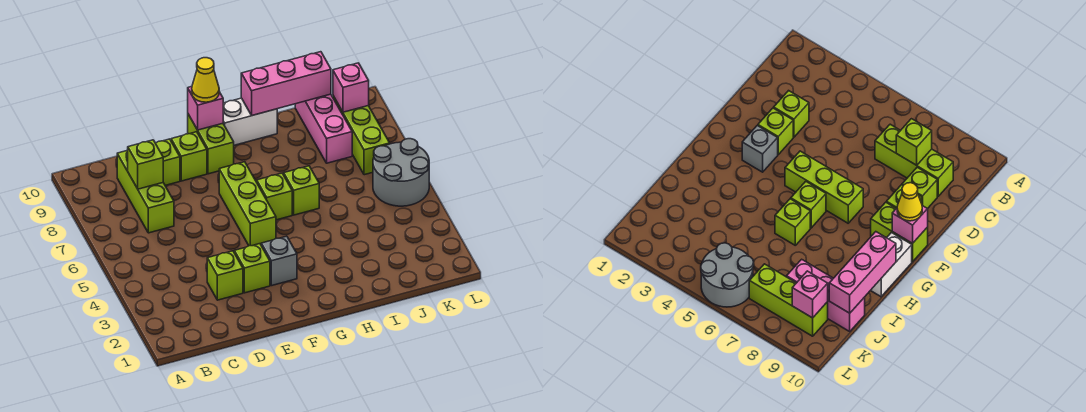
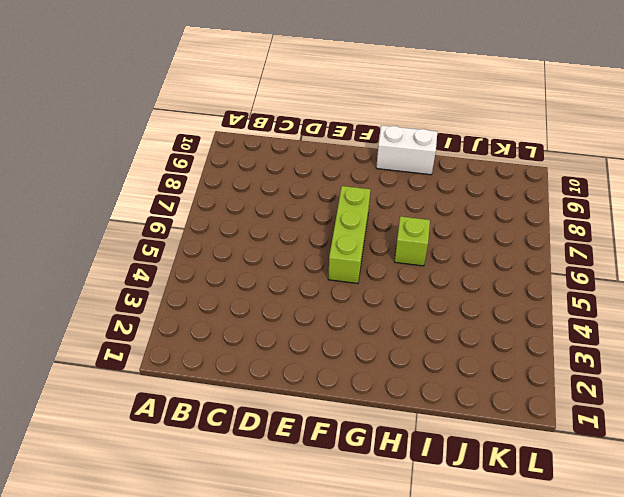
none -> lime 1x3 brick [117,150,174,233]
none -> lime 1x1 brick [207,251,243,300]
none -> lime 1x1 brick [156,139,180,185]

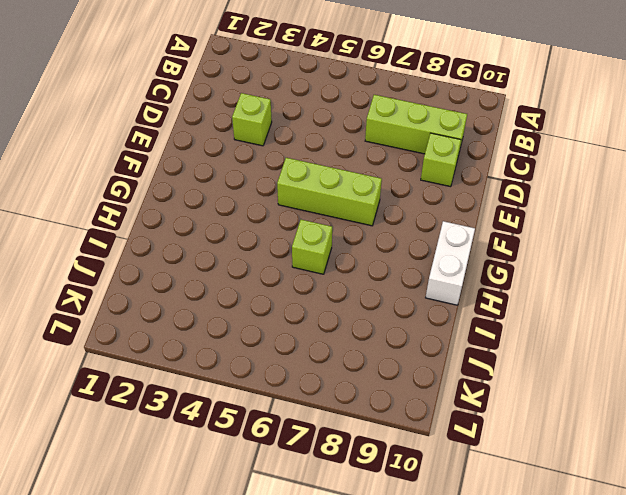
none -> lime 1x1 brick [234,244,270,293]
none -> lime 1x1 brick [171,132,207,181]
none -> grey 1x1 brick [261,236,297,286]

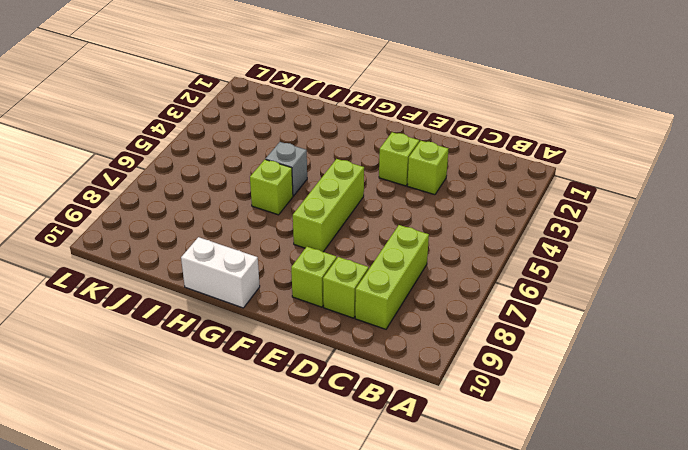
grey 1x1 brick [266,142,307,196] -> grey 1x1 brick moved to [261,236,297,286]
none -> lime 1x2 brick [188,114,234,174]
none -> lime 1x1 brick [257,173,292,220]
none -> pink 1x3 brick [295,94,352,163]

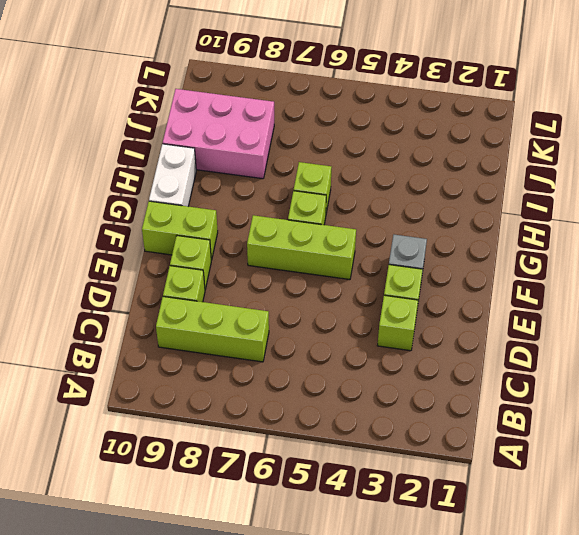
pink 2x3 brick [163,89,274,179] -> pink 1x3 brick [295,94,352,163]
none -> grey 2x2 round brick [373,139,429,206]
none -> lime 1x3 brick [333,96,390,175]
none -> lime 1x1 brick [128,140,163,189]

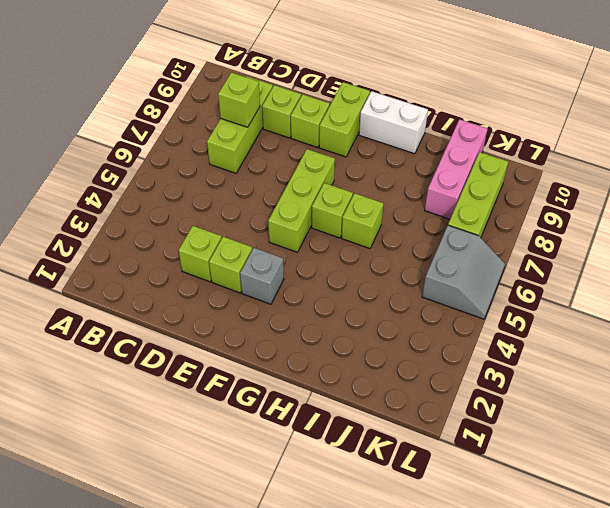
grey 2x2 slope [422,225,505,319] -> grey 2x2 round brick [373,139,429,206]
none -> pink 1x1 brick [188,87,223,130]
none -> pink 1x3 brick [241,52,331,115]
none -> pink 1x1 brick [333,63,369,112]

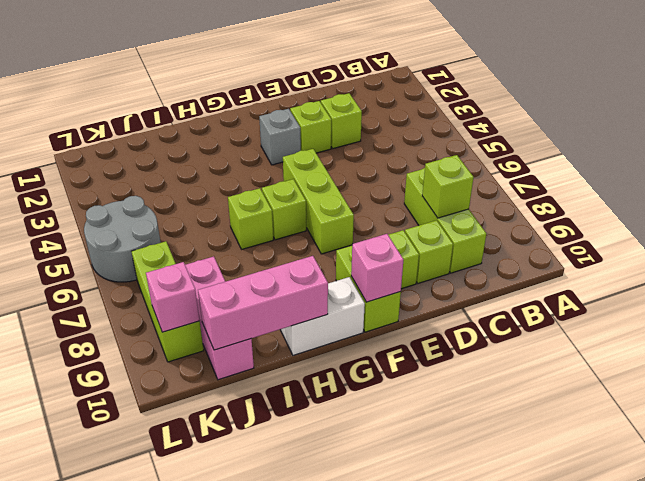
none -> yellow 1x1 cone [192,58,219,102]

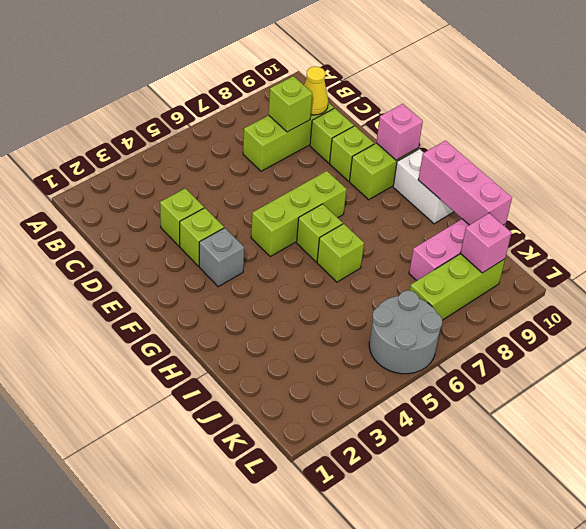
yellow 1x1 cone [304,66,328,115] -> yellow 1x1 cone moved to [192,58,219,102]

